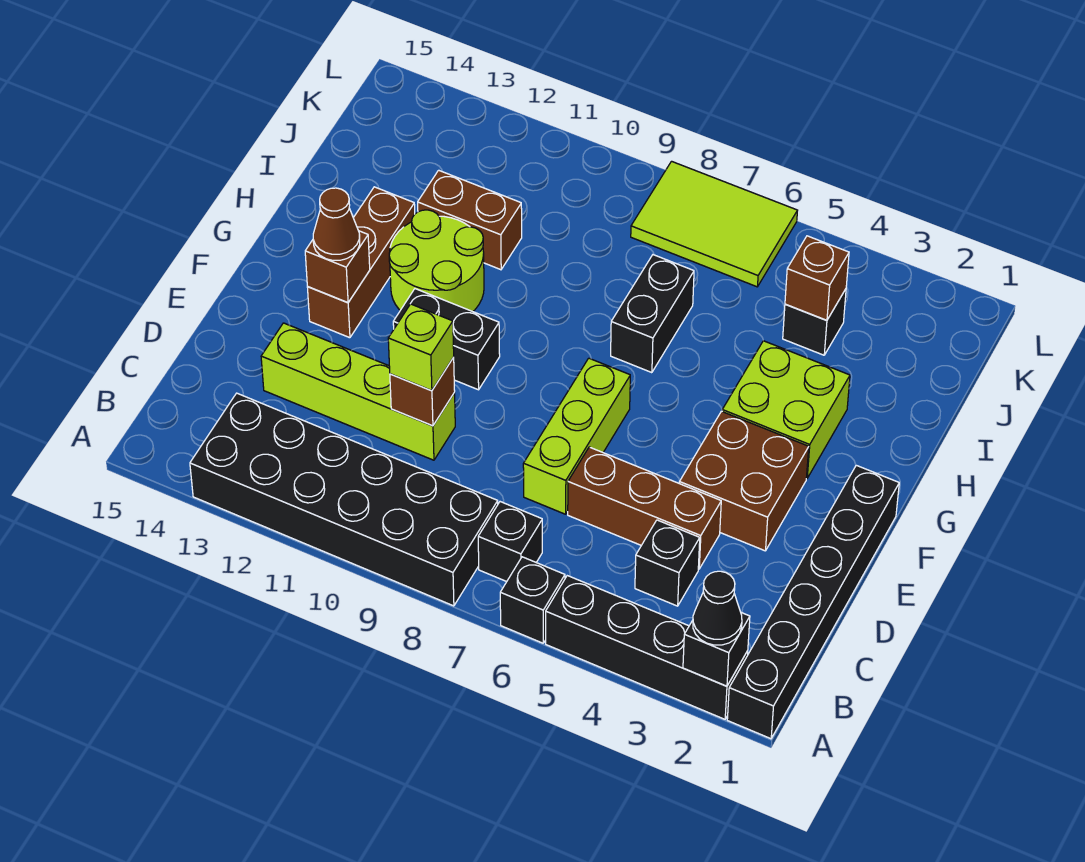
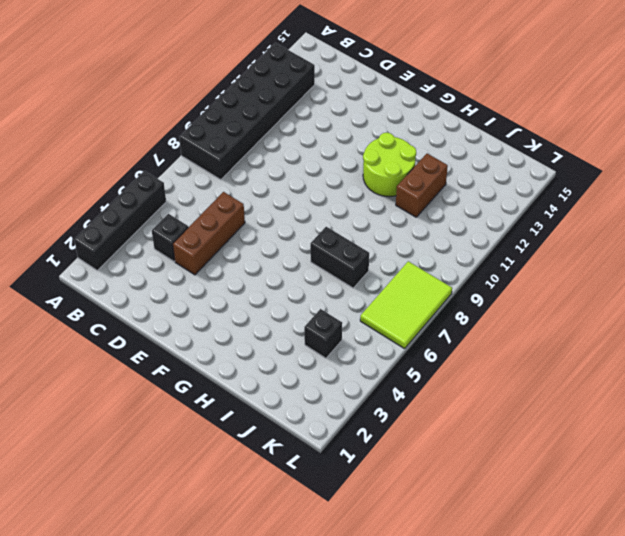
none -> black 1x6 brick [727,465,899,739]
none -> black 1x1 brick [500,557,565,643]
none -> black 1x1 brick [478,502,542,582]

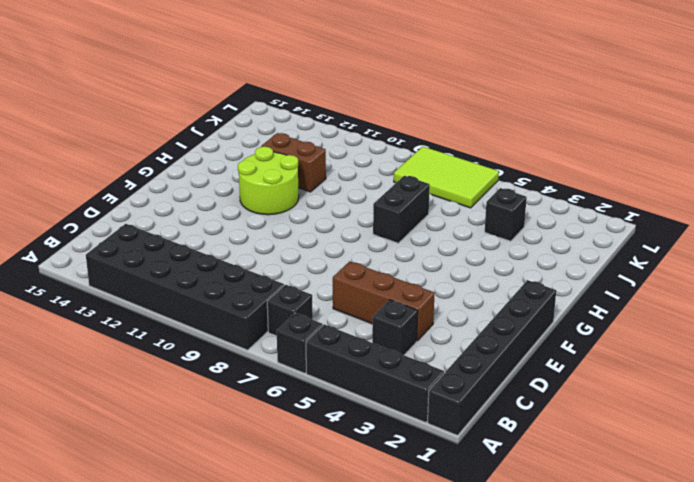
none -> lime 1x3 brick [523,358,630,514]
none -> lime 1x4 brick [261,323,455,460]
none -> brown 2x2 brick [679,411,809,551]

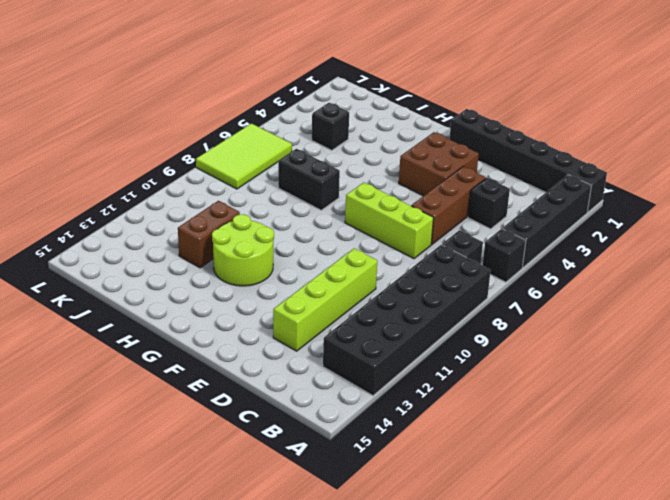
none -> black 1x2 brick [393,289,500,390]
none -> brown 1x3 brick [307,187,415,338]
none -> lime 2x2 brick [722,341,850,478]

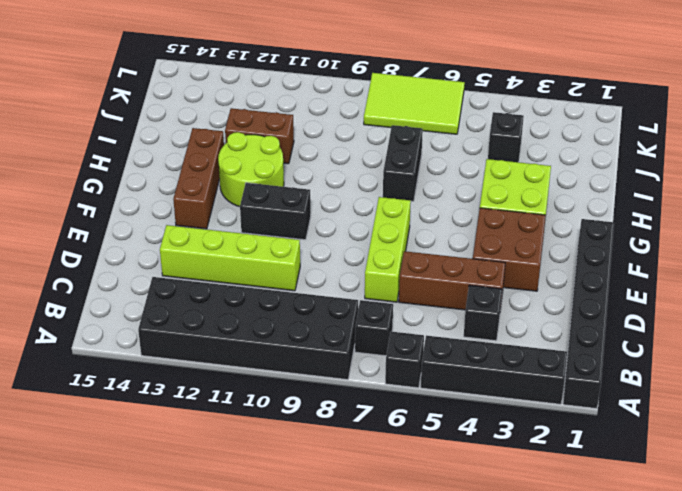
none -> black 1x1 brick [683,613,750,686]
none -> brown 1x1 brick [390,358,455,426]
none -> brown 1x1 brick [305,231,370,303]

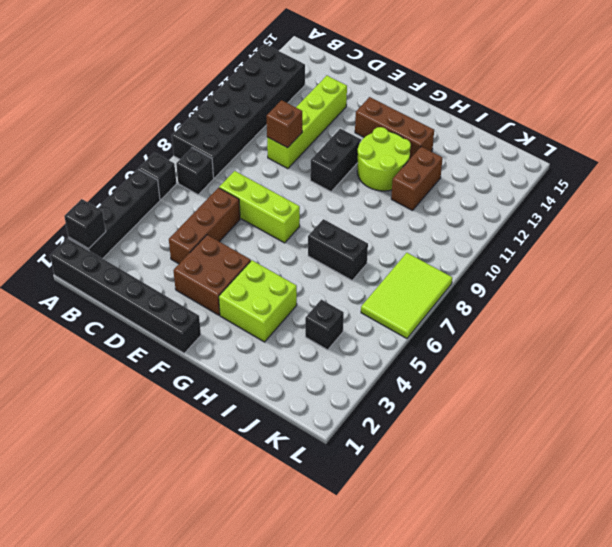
none -> black 1x1 brick [635,520,700,606]
none -> brown 1x1 brick [305,231,370,303]
none -> brown 1x1 brick [785,236,849,320]

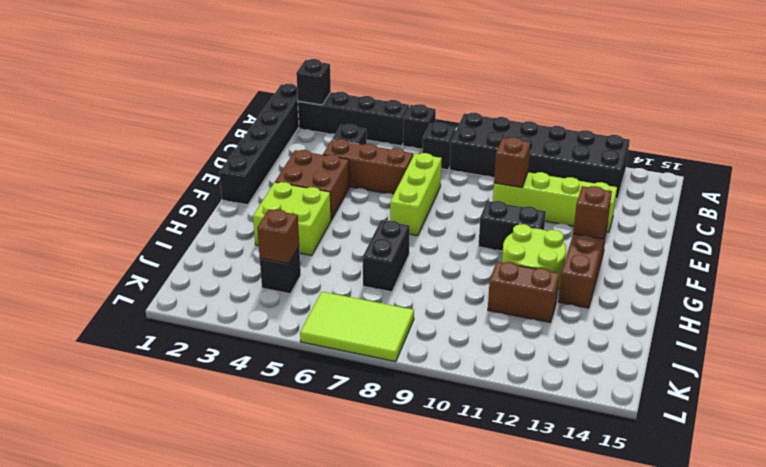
none -> black 1x1 cone [693,571,742,645]
none -> lime 1x1 brick [388,304,454,391]
none -> brown 1x1 cone [313,188,360,260]

